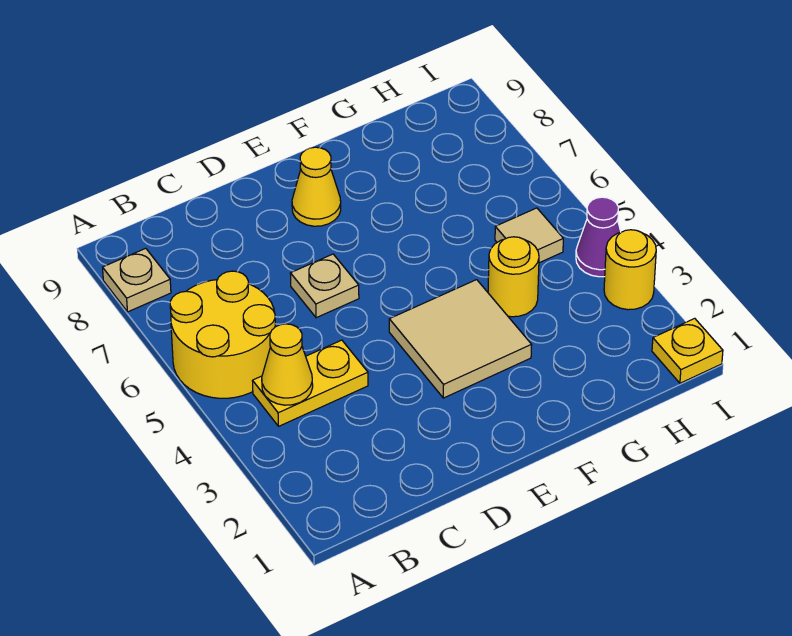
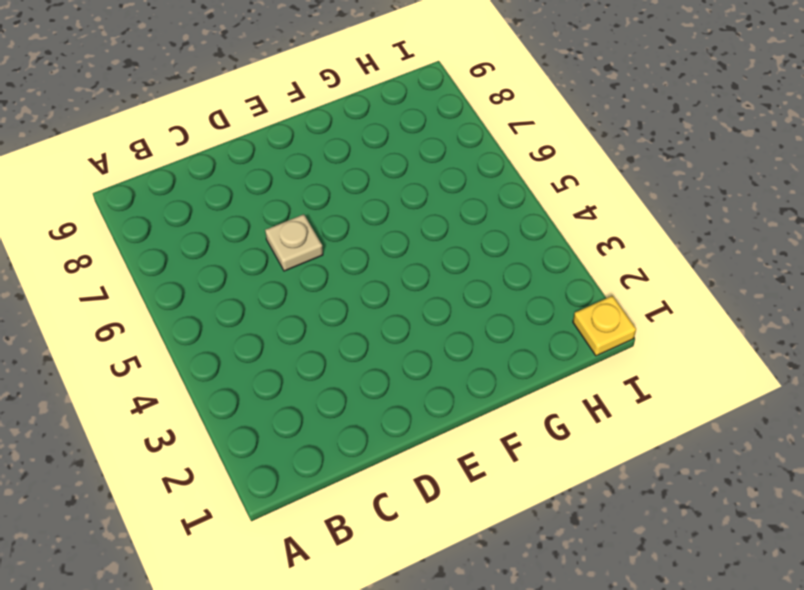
none -> yellow 2x2 round brick [170,271,275,398]
none -> tan 1x1 plate [103,248,171,312]
none -> yellow 1x2 plate [253,340,368,426]

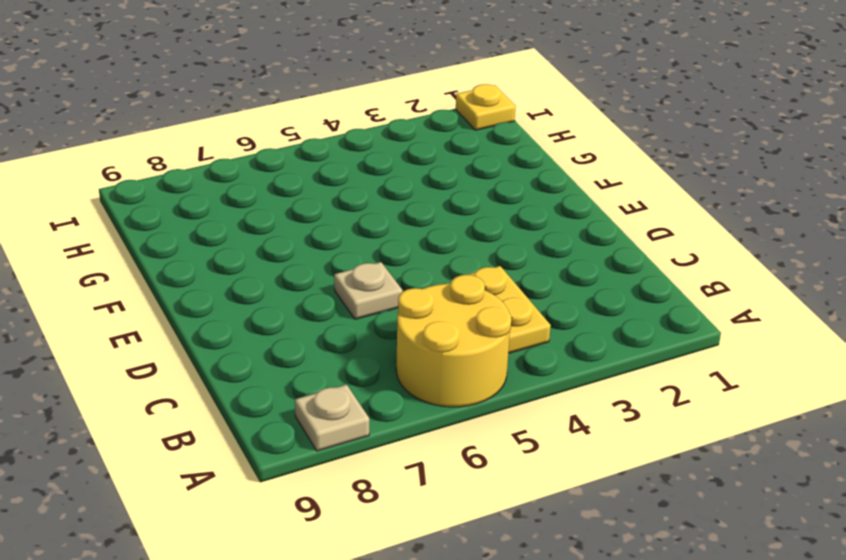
none -> tan 2x2 tile [389,280,532,398]
none -> yellow 1x1 cone [292,147,341,226]
none -> yellow 1x1 round brick [488,237,539,317]

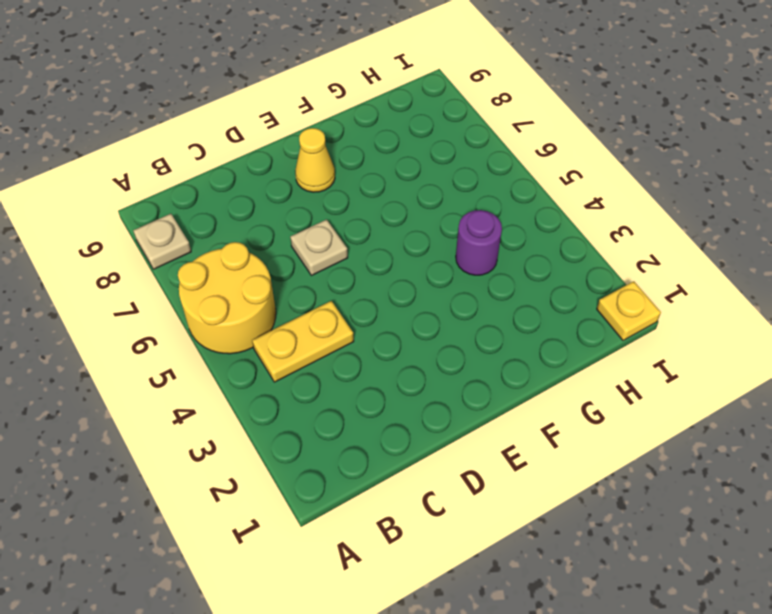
purple 1x1 round brick [456,210,502,275] -> yellow 1x1 round brick [488,237,539,317]
none -> tan 2x2 tile [389,280,532,398]
none -> tan 1x1 tile [495,208,563,263]
none -> yellow 1x1 round brick [604,230,656,310]

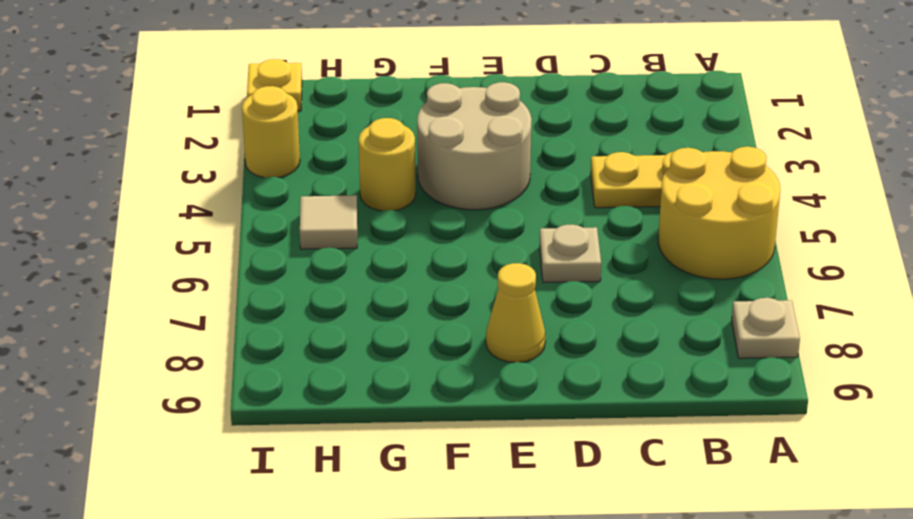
tan 2x2 round brick [417,82,532,210] -> tan 2x2 tile [389,280,532,398]
none -> purple 1x1 cone [576,197,621,277]
none -> yellow 1x1 cone [262,324,313,405]

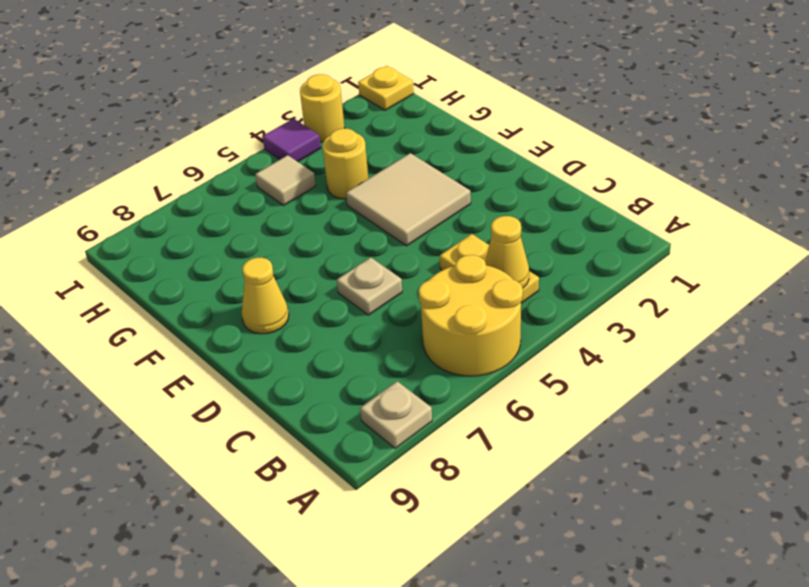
purple 1x1 tile [262,118,321,162] -> purple 1x1 cone [576,197,621,277]

